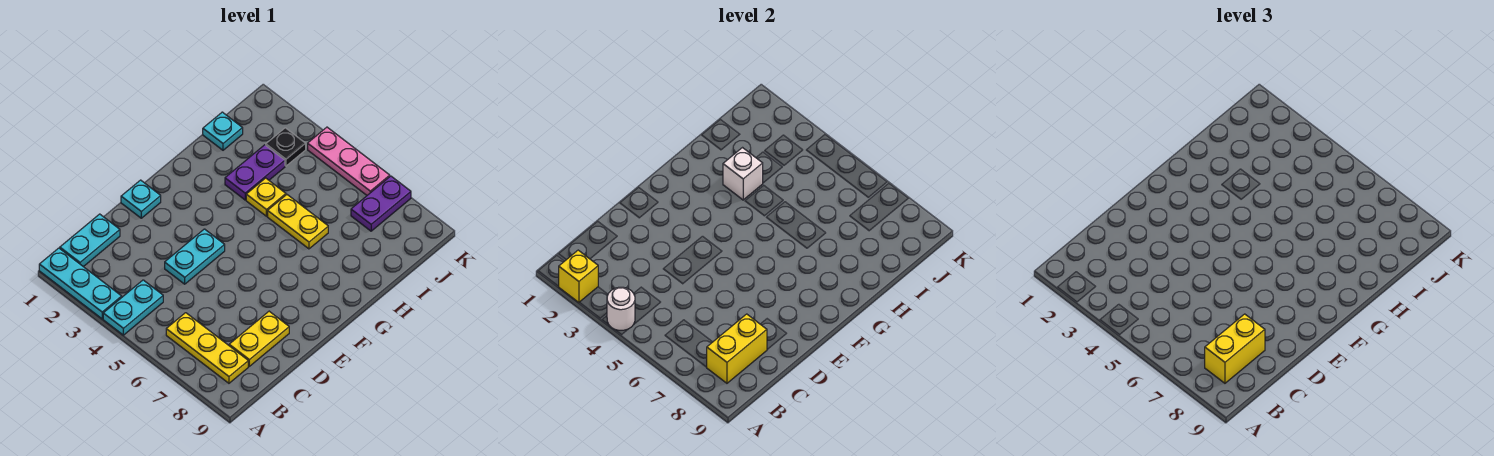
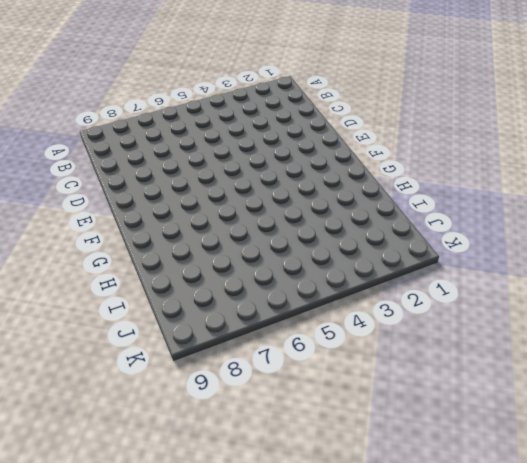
none -> cyan 1x3 plate [39,248,122,319]
none -> cyan 1x2 plate [103,280,163,335]
none -> cyan 1x2 plate [60,214,120,267]

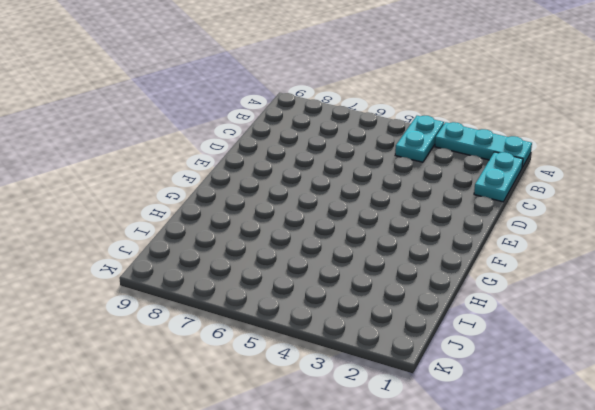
none -> yellow 1x3 plate [166,313,248,383]
none -> yellow 1x2 plate [229,311,289,366]
none -> cyan 1x2 plate [165,229,225,284]

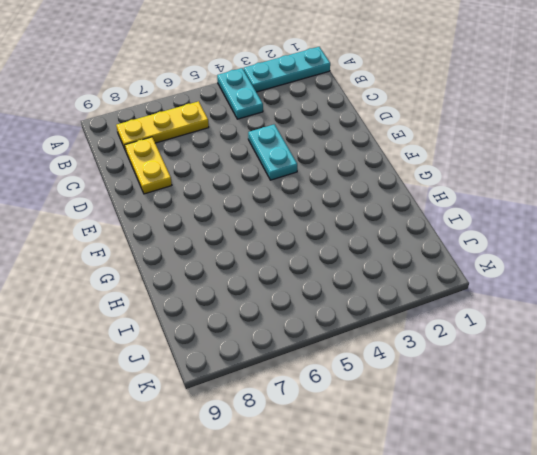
none -> cyan 1x2 plate [60,214,120,267]
none -> cyan 1x1 plate [121,180,161,218]
none -> purple 1x2 plate [225,145,285,200]

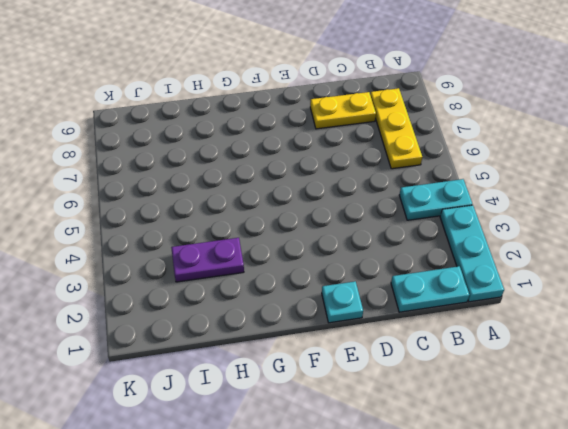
none -> cyan 1x2 plate [165,229,225,284]
none -> yellow 1x1 plate [246,178,286,216]
none -> yellow 1x2 plate [268,195,328,249]

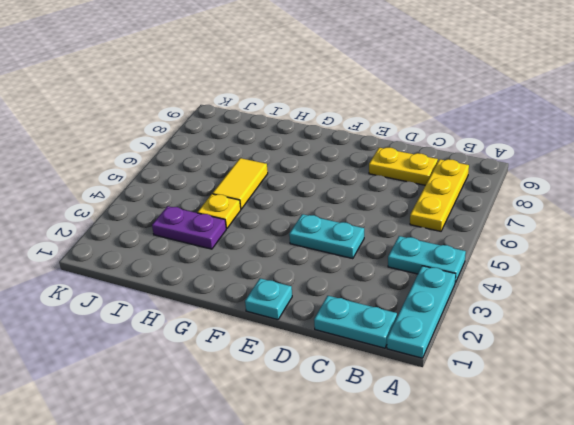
yellow 1x2 tile [213,158,268,209] -> yellow 1x2 plate [268,195,328,249]
none -> cyan 1x1 plate [203,112,243,150]
none -> black 1x1 plate [266,128,306,166]
none -> purple 1x2 plate [351,176,411,231]

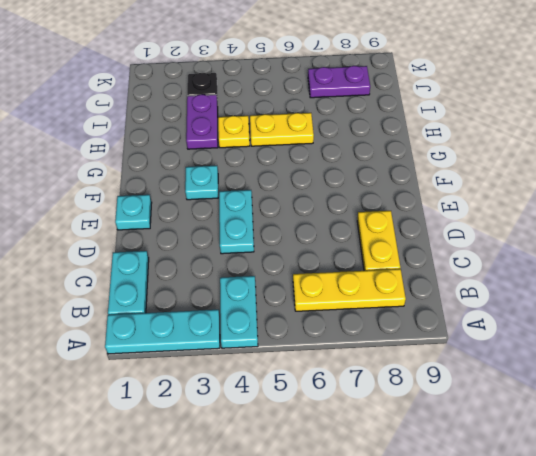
cyan 1x1 plate [185,166,218,200] -> cyan 1x1 plate moved to [203,112,243,150]
purple 1x2 plate [308,66,370,98] -> purple 1x2 plate turned to [351,176,411,231]
none -> pink 1x3 plate [308,127,390,195]
none -> yellow 1x1 brick [558,250,598,302]
none -> white 1x1 round brick [607,287,635,330]

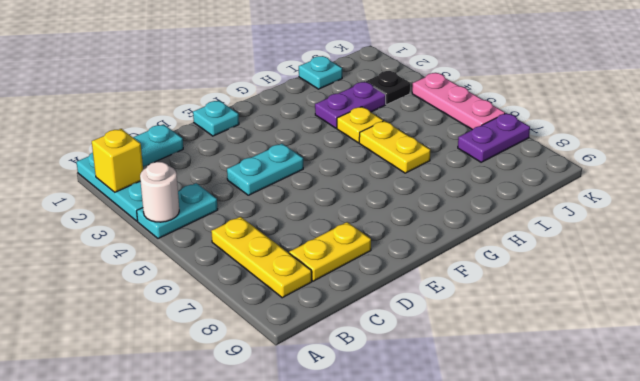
none -> yellow 1x2 brick [707,314,767,383]
none -> white 1x1 brick [723,148,763,200]
none -> yellow 1x2 brick [1205,314,1265,383]

